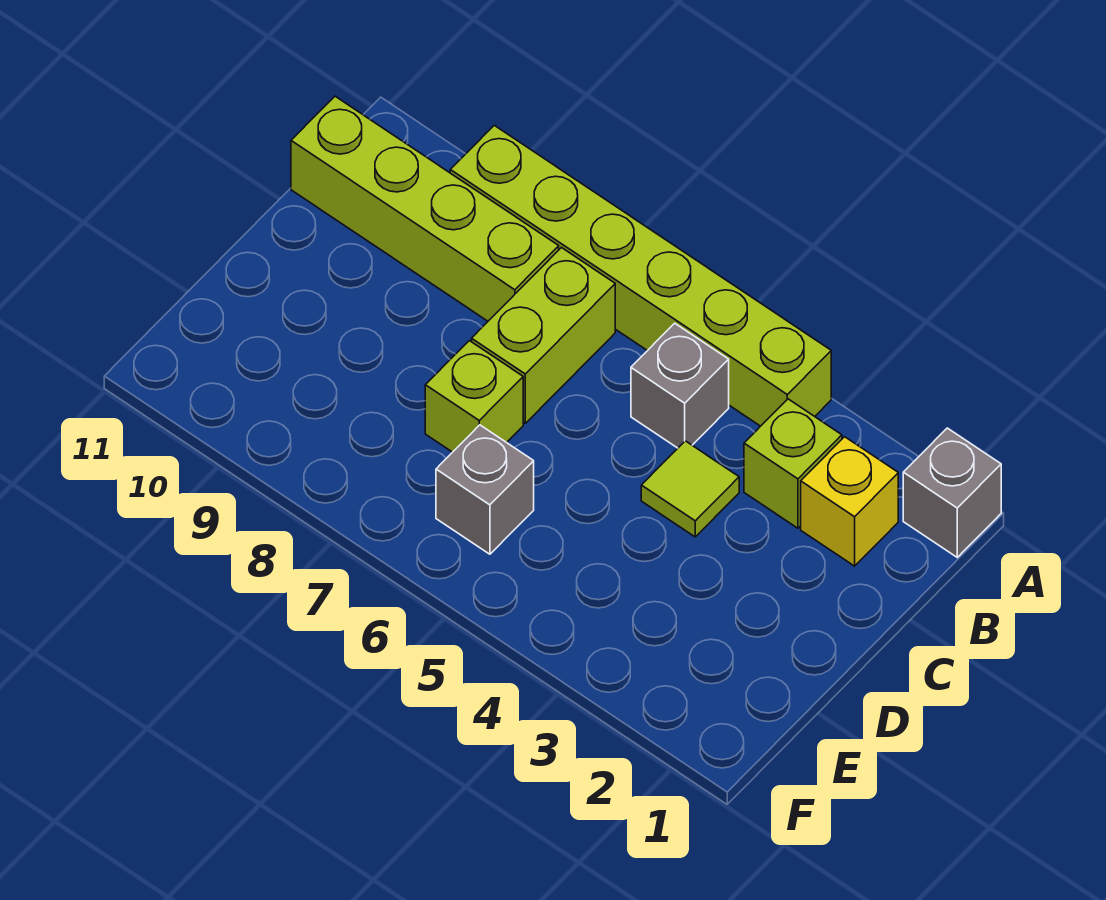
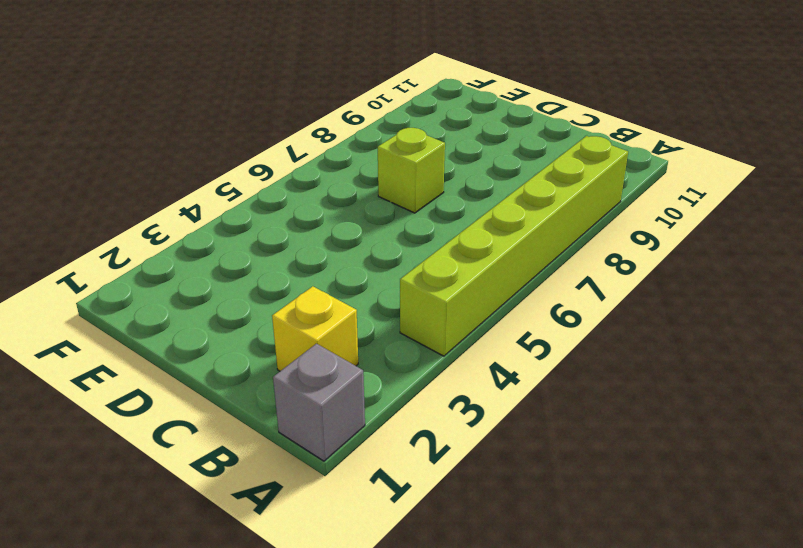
none -> lime 1x1 brick [744,399,842,528]
none -> grey 1x1 brick [631,323,729,448]

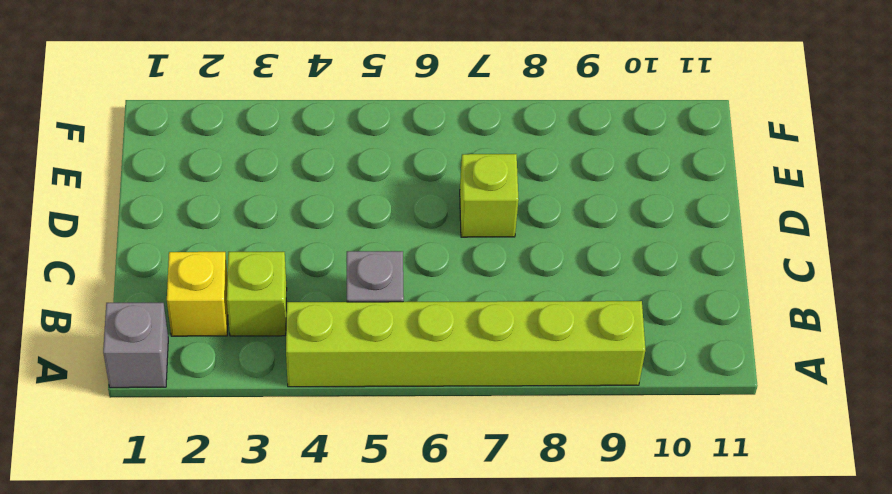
none -> lime 1x2 brick [472,248,615,423]
none -> lime 1x4 brick [291,96,559,321]

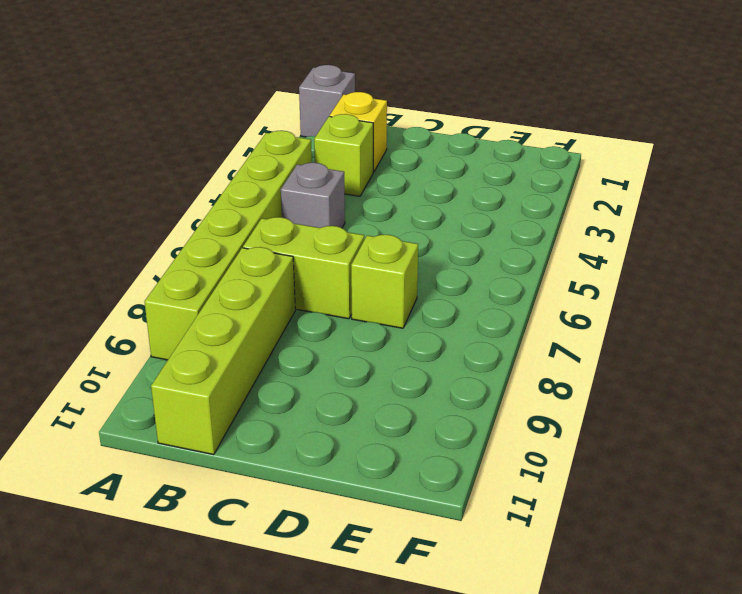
none -> lime 1x1 tile [641,441,739,537]
none -> grey 1x1 brick [436,425,534,554]

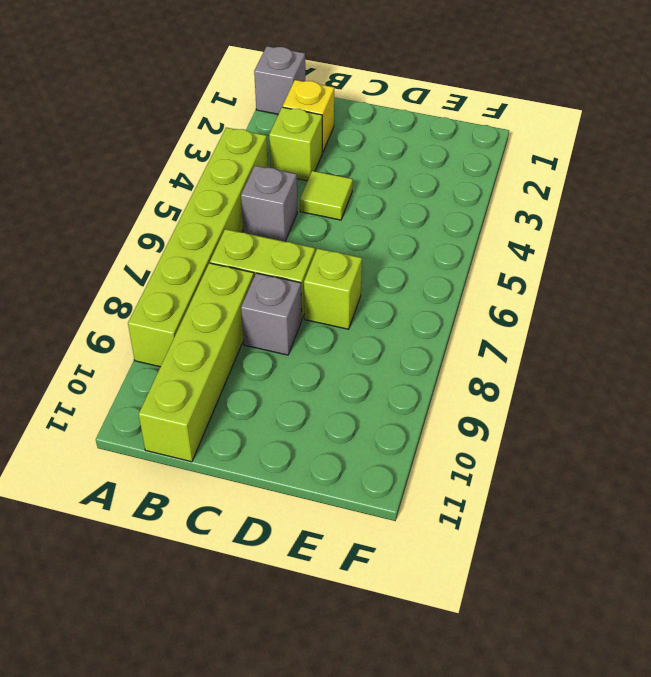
grey 1x1 brick [241,273,302,355] -> grey 1x1 brick moved to [436,425,534,554]

